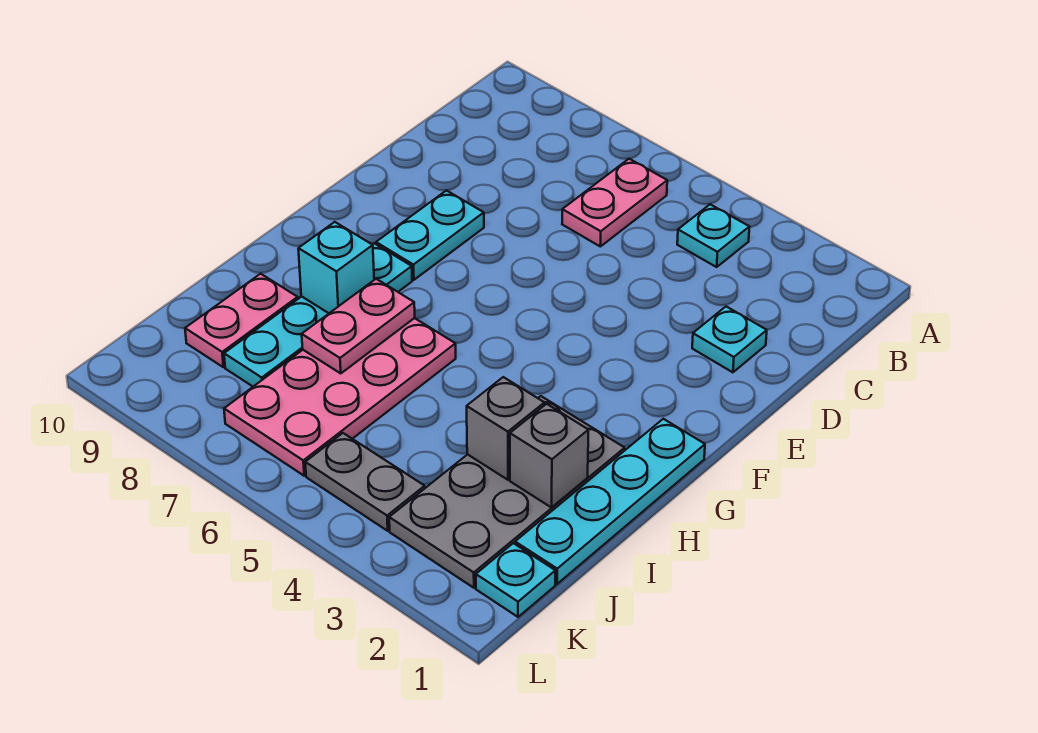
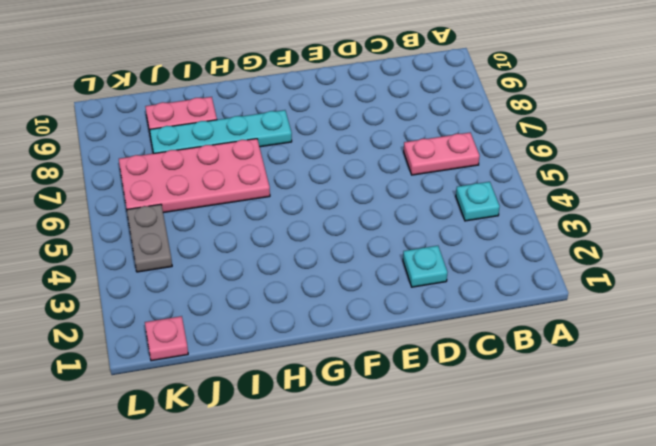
pink 1x1 plate [145,316,188,361] -> cyan 1x1 plate [476,543,555,617]
none -> cyan 1x2 plate [376,190,484,280]
none -> cyan 1x4 plate [515,419,705,584]
none -> grey 2x4 plate [389,396,625,588]

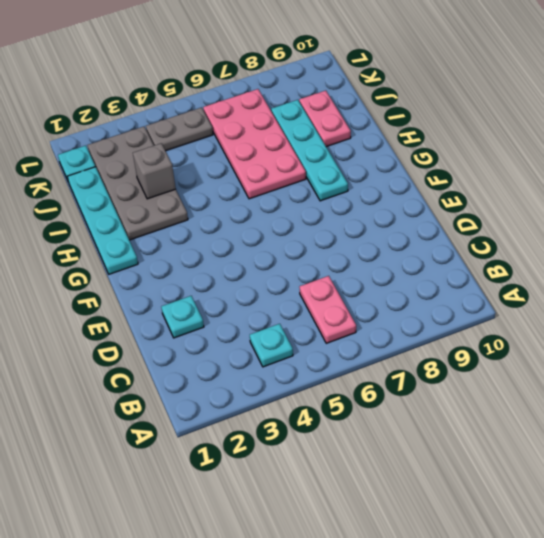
none -> cyan 1x2 plate [376,190,484,280]
none -> pink 1x2 plate [302,279,415,373]
none -> cyan 1x1 brick [298,222,374,313]

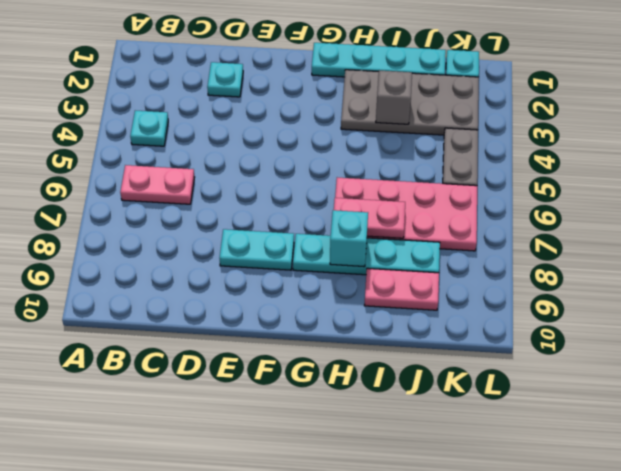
none -> grey 1x1 brick [510,404,589,508]

